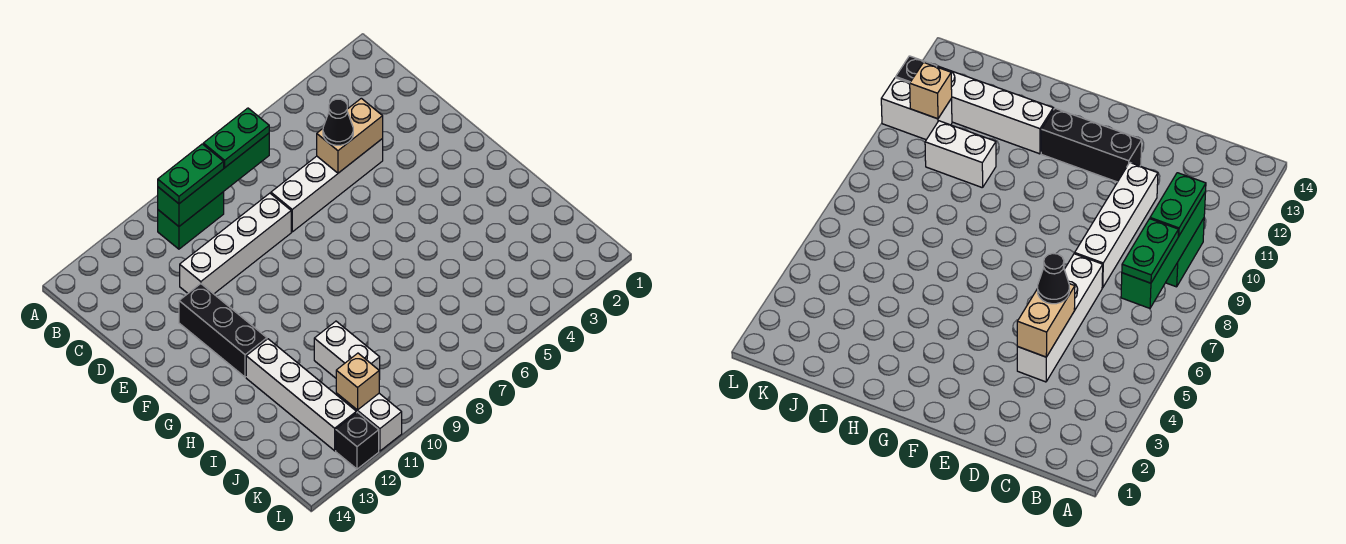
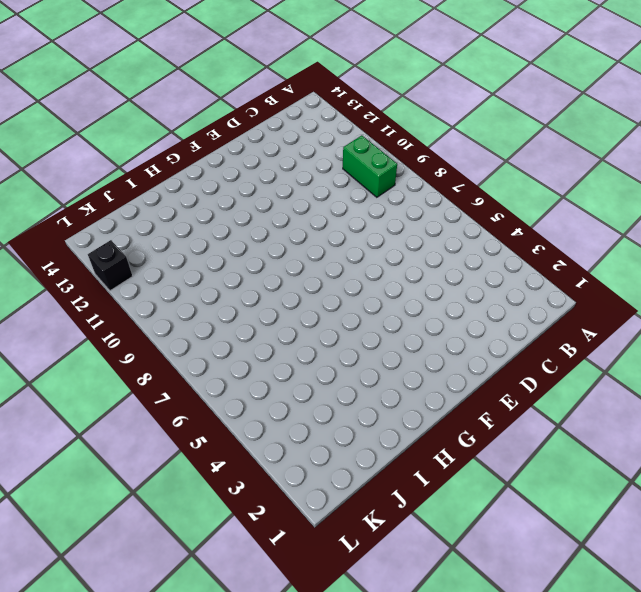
none -> white 1x4 brick [271,139,383,232]
none -> white 1x4 brick [180,193,291,294]
none -> black 1x3 brick [179,284,267,377]

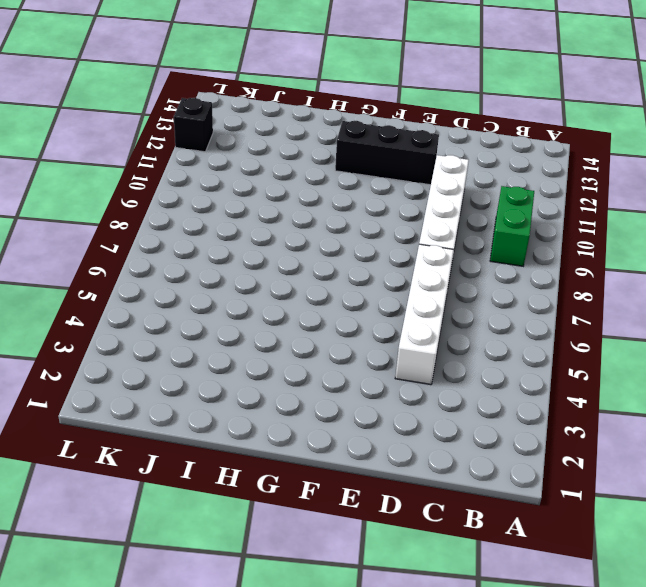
none -> white 1x4 brick [246,339,356,451]
none -> white 1x2 brick [314,321,380,379]
none -> white 1x2 brick [336,393,402,451]

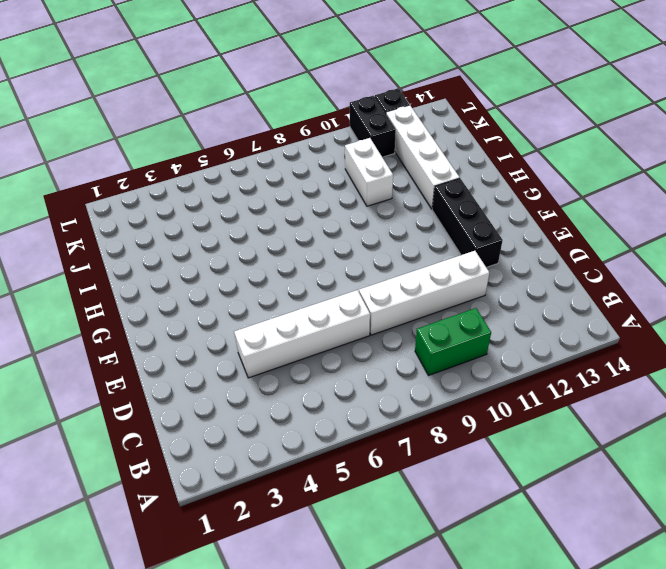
black 1x2 brick [350,96,396,157] -> white 1x2 brick [336,393,402,451]
none -> green 1x4 brick [158,133,269,226]
none -> tan 1x2 brick [317,98,383,173]
none -> tan 1x1 brick [336,353,379,410]

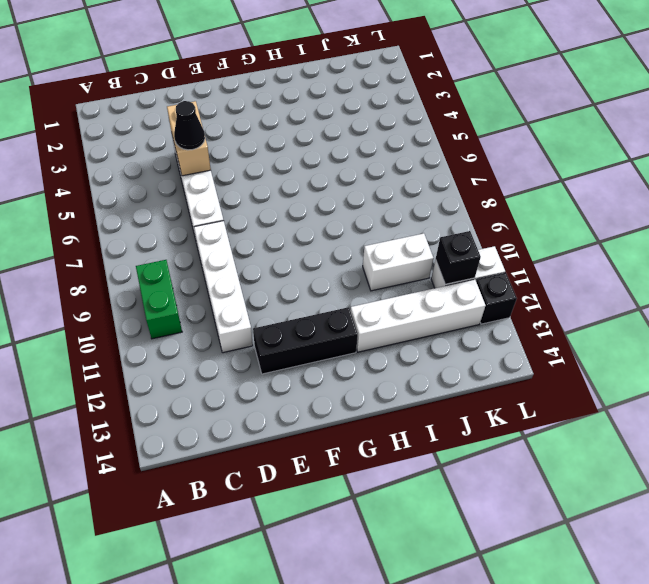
black 1x1 brick [436,231,481,284] -> tan 1x1 brick [336,353,379,410]
none -> green 1x4 brick [158,133,269,226]
none -> green 1x2 plate [203,108,269,167]
none -> green 1x2 plate [158,144,224,204]

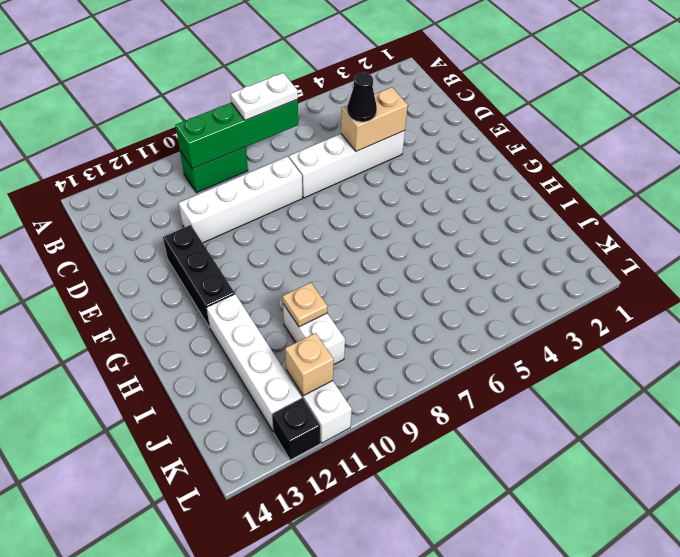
white 1x2 plate [230,73,298,120] -> green 1x2 plate [203,108,269,167]
tan 1x1 plate [283,283,328,327] -> none
none -> green 1x2 plate [158,144,224,204]

